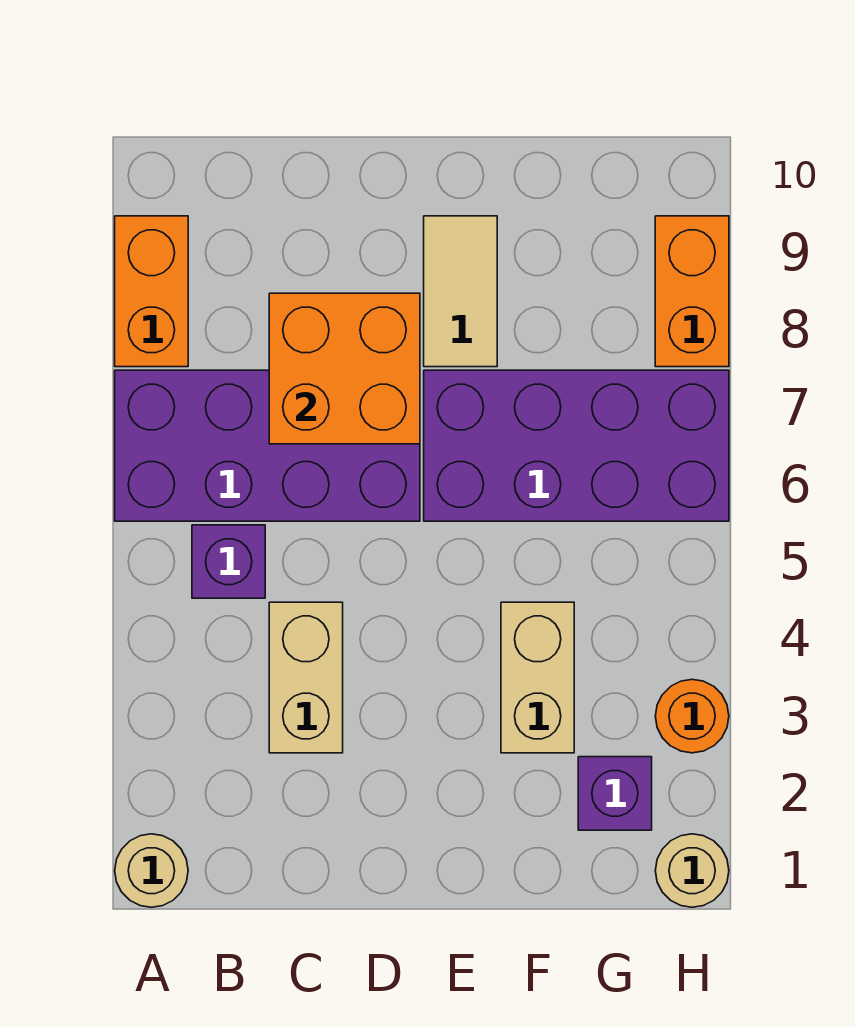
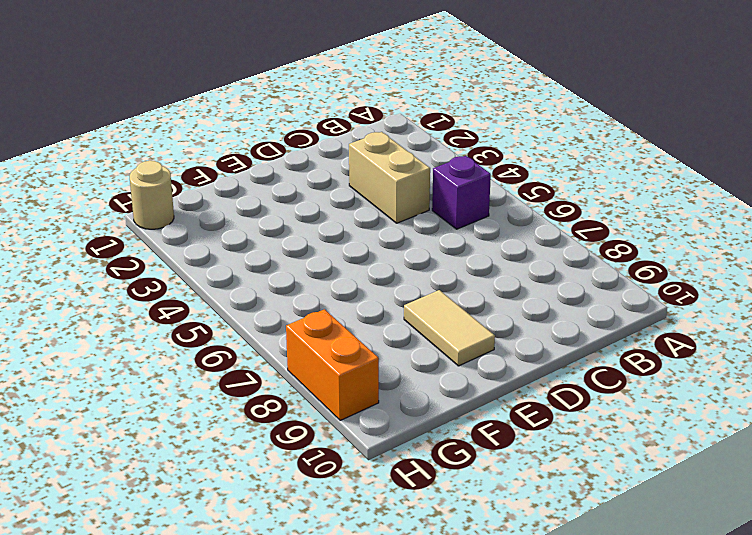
none -> tan 1x1 round brick [115,834,188,907]
none -> purple 2x4 brick [115,370,420,521]
none -> orange 1x2 brick [115,216,188,367]

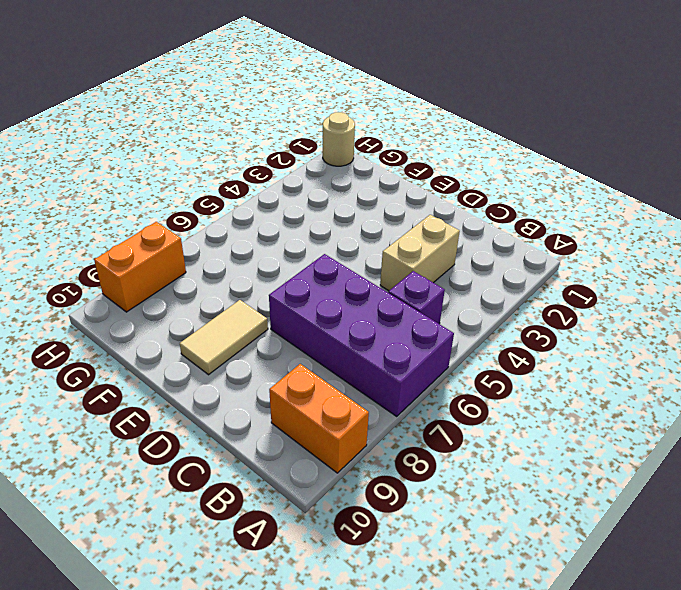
orange 1x2 brick [269,364,369,473] -> orange 1x2 brick turned to [115,216,188,367]
none -> tan 1x1 round brick [115,834,188,907]
none -> purple 2x4 brick [424,370,729,521]
none -> tan 1x2 brick [501,602,574,753]

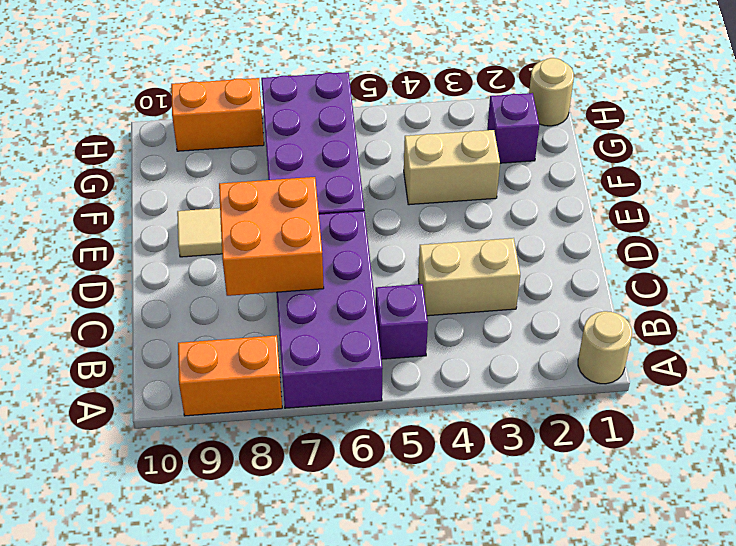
none -> orange 1x1 round brick [655,679,729,753]

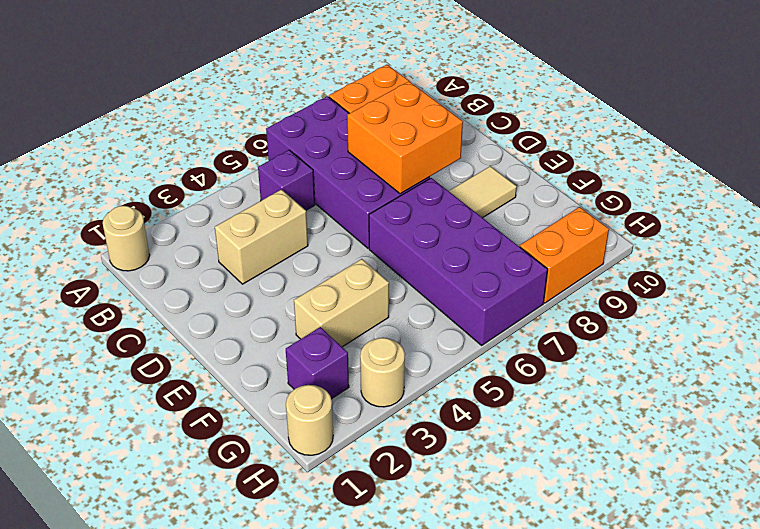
tan 1x1 round brick [360,338,405,407] -> orange 1x1 round brick [655,679,729,753]

